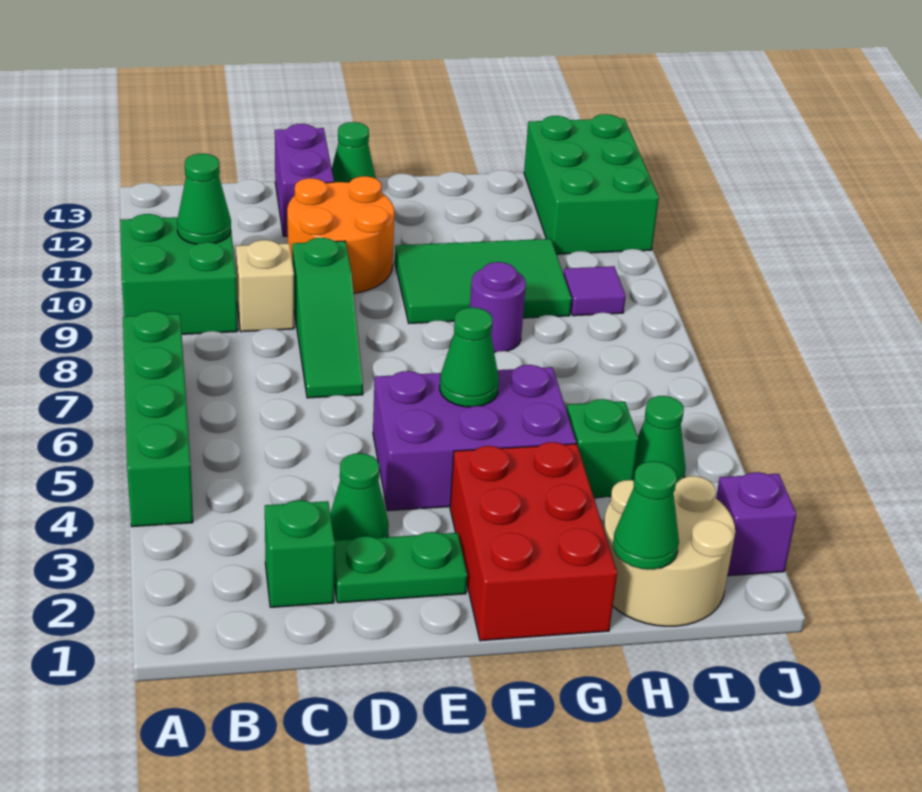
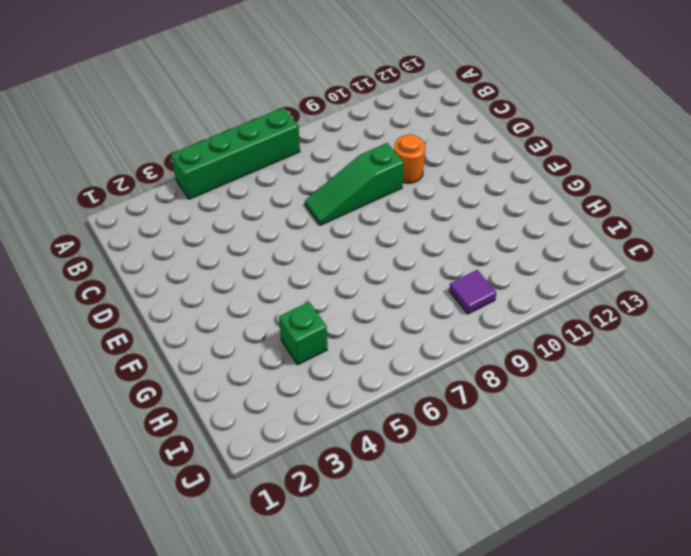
orange 1x1 round brick [394,134,425,183] -> orange 2x2 round brick [287,176,394,293]
none -> green 2x2 brick [120,214,238,334]
none -> green 1x1 brick [265,500,335,607]
none -> tan 1x1 brick [236,240,294,332]

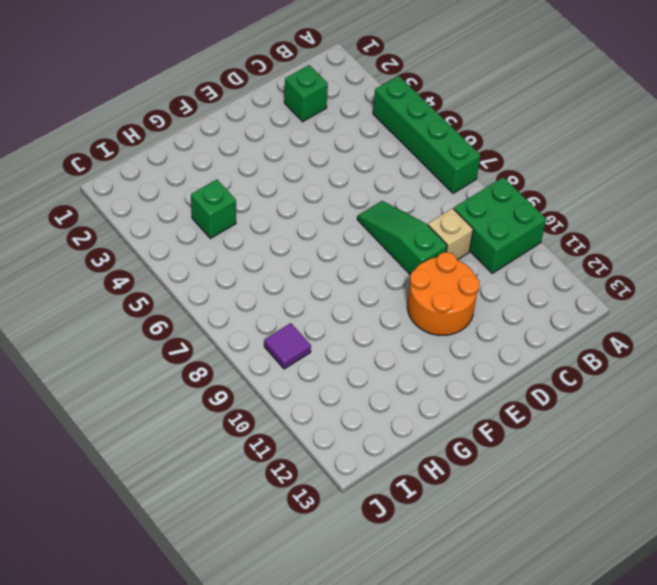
none -> green 1x2 plate [334,532,467,603]
none -> green 1x1 cone [330,453,389,541]
none -> purple 1x2 brick [275,124,334,236]

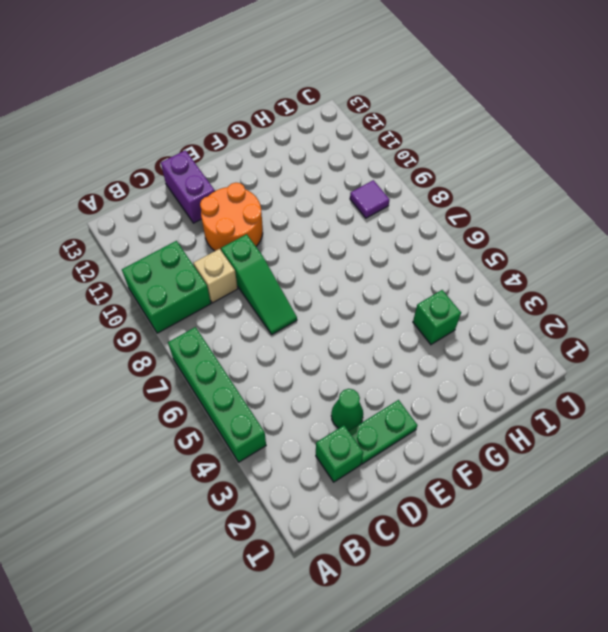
none -> purple 2x3 brick [373,365,576,511]
none -> green 1x1 cone [332,122,376,183]
none -> red 2x3 brick [450,442,617,641]

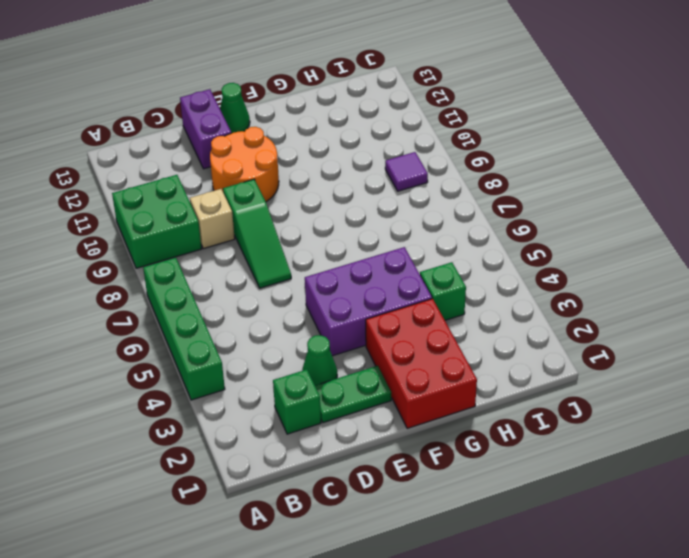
none -> green 2x3 tile [395,239,572,323]
none -> purple 1x1 round brick [470,262,526,352]
none -> tan 2x2 round brick [603,476,735,626]

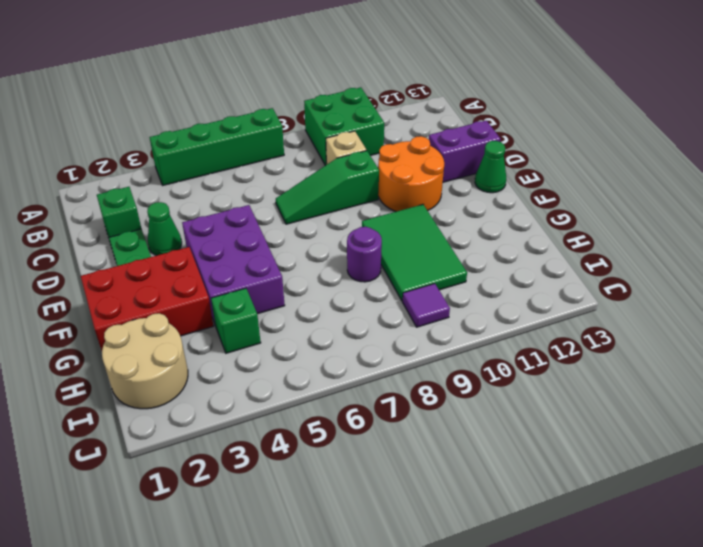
none -> green 1x1 cone [633,396,686,483]
none -> green 2x3 brick [524,114,659,254]
none -> purple 1x1 brick [716,472,797,576]

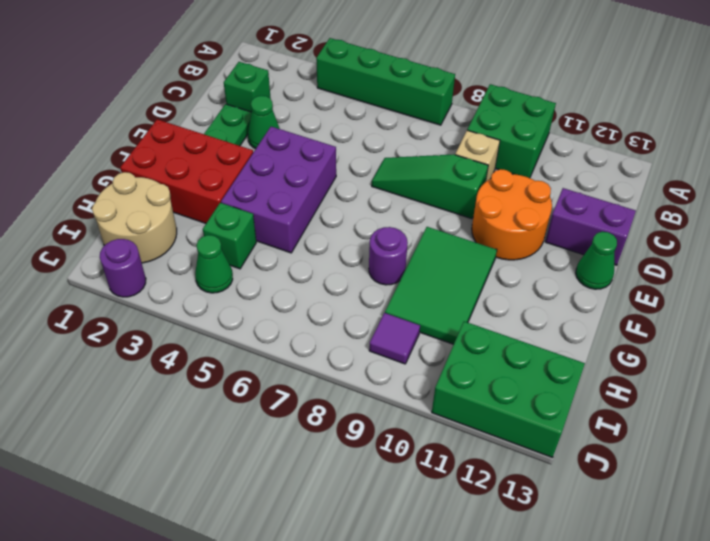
purple 1x1 round brick [100,239,146,297] -> purple 1x1 brick [716,472,797,576]
none -> green 1x1 cone [177,154,231,244]
none -> green 1x1 cone [440,307,499,407]
none -> green 1x1 cone [613,461,679,569]

